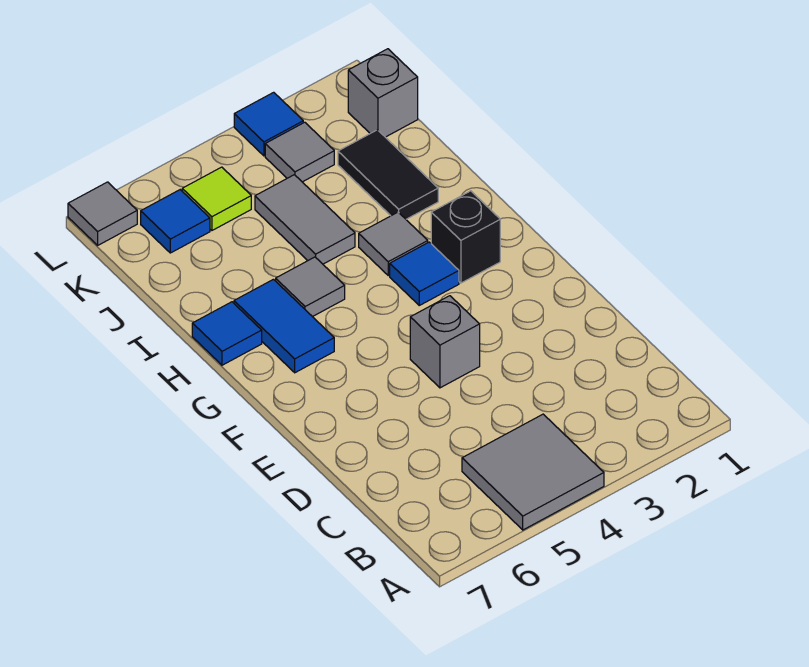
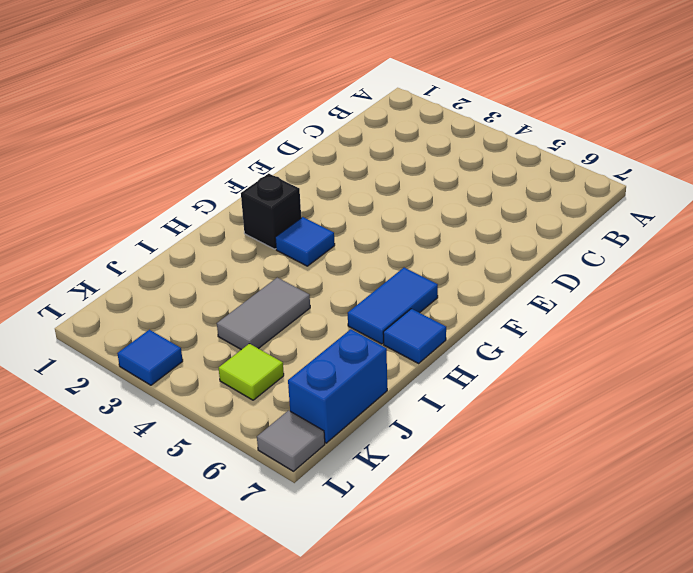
blue 1x2 brick [288,329,387,443] -> none
none -> grey 2x2 tile [462,414,604,530]
none -> grey 1x1 brick [410,296,480,388]
none -> grey 1x1 tile [359,212,428,275]

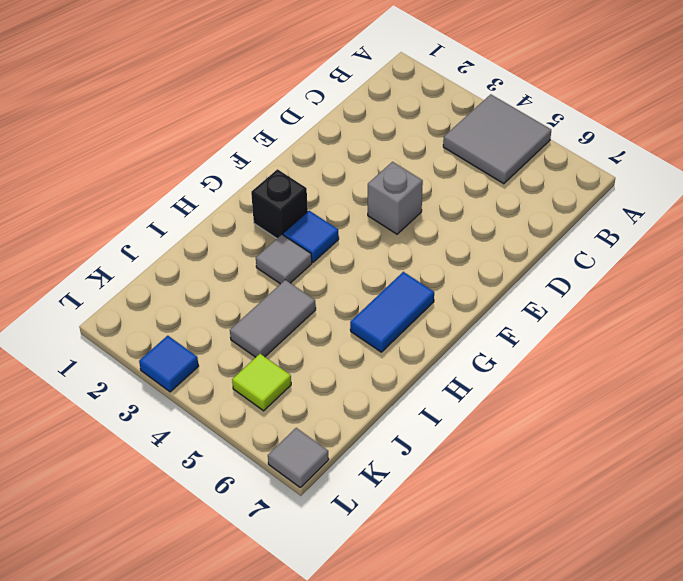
none -> grey 1x1 tile [276,257,345,317]
none -> blue 1x1 tile [192,302,262,365]
none -> black 1x2 tile [338,130,438,219]

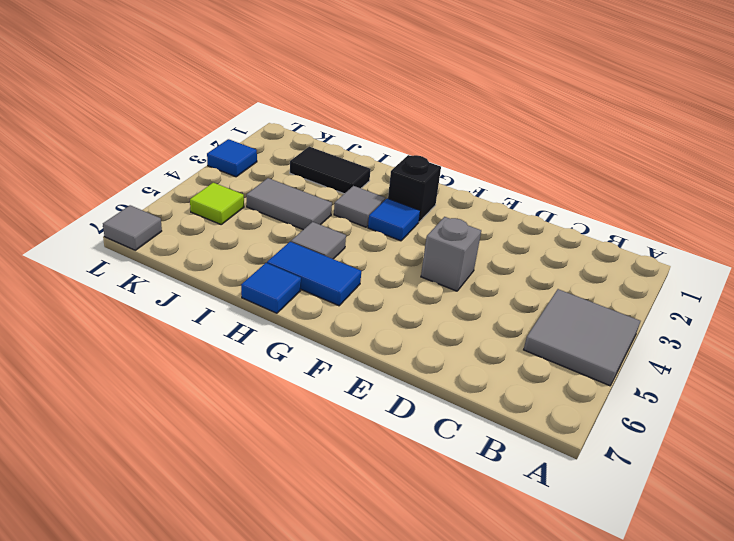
none -> grey 1x1 brick [348,49,418,137]
none -> grey 1x1 tile [265,122,334,182]
none -> blue 1x1 tile [141,190,210,253]

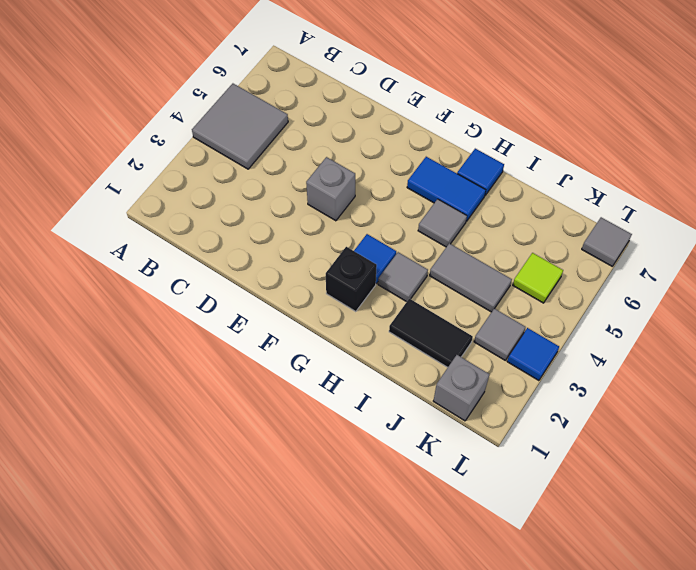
none -> blue 1x1 tile [141,190,210,253]

